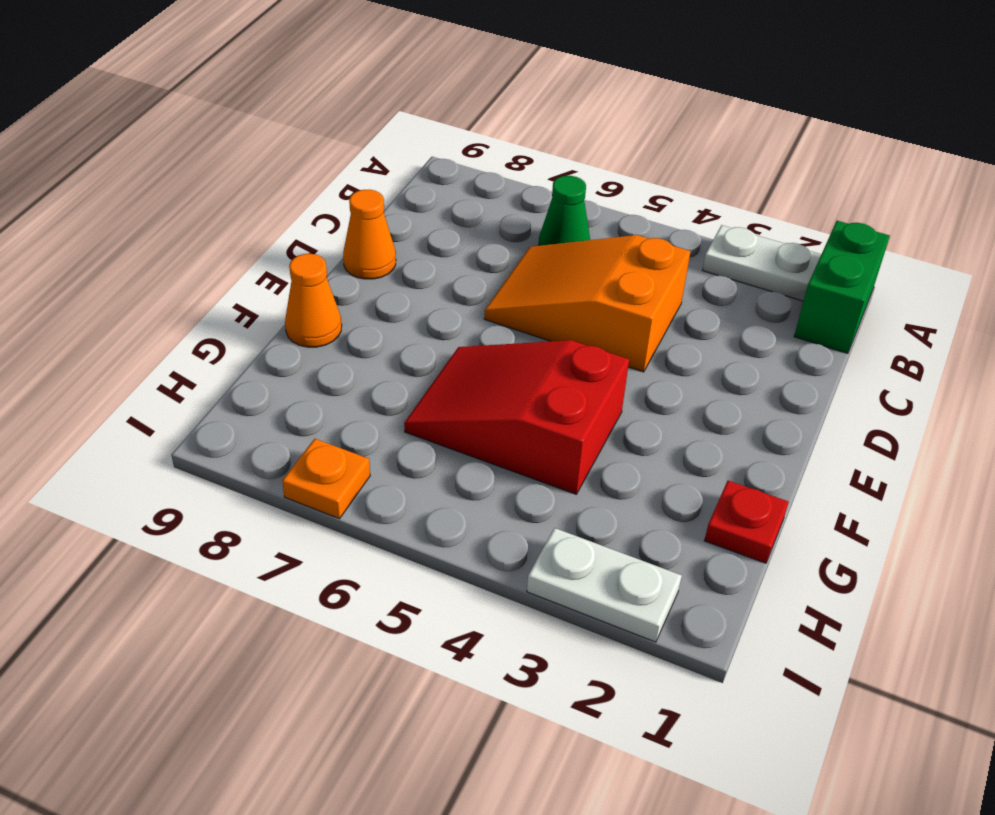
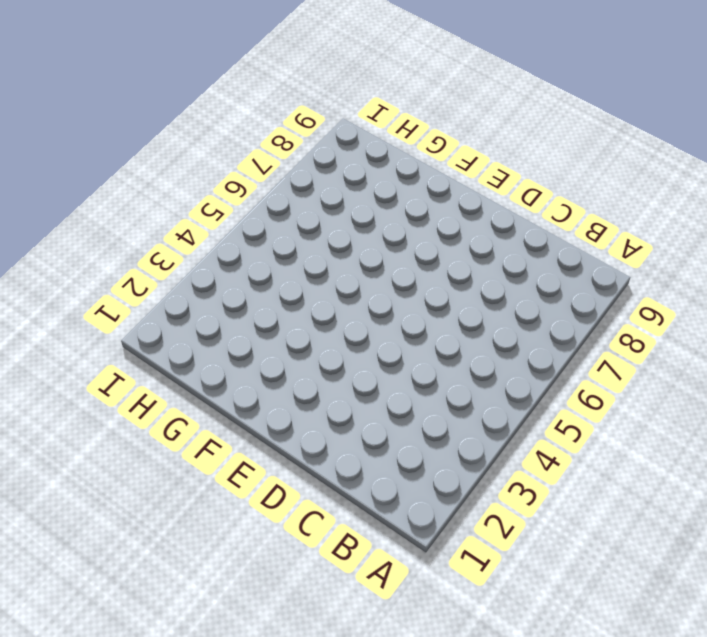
none -> green 1x2 brick [794,221,890,353]
none -> white 1x2 plate [703,225,821,301]

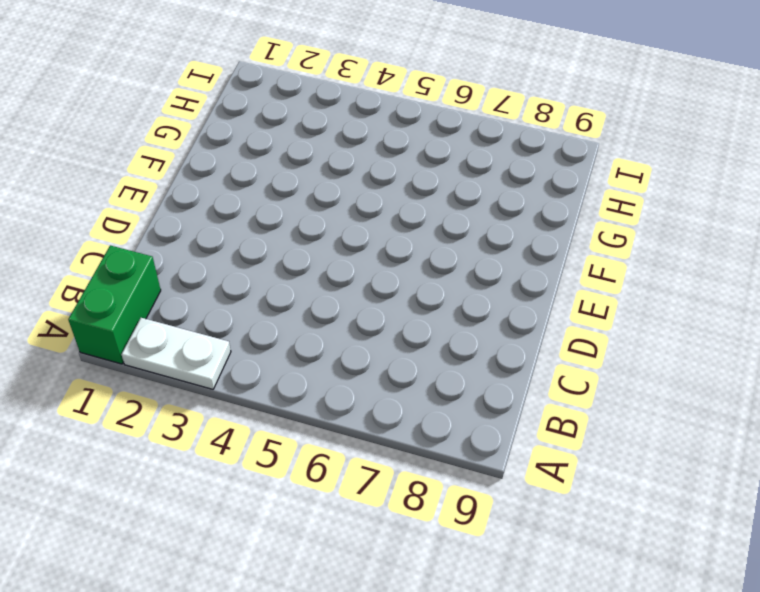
none -> green 1x1 cone [539,176,590,246]
none -> orange 2x3 slope [485,235,691,372]

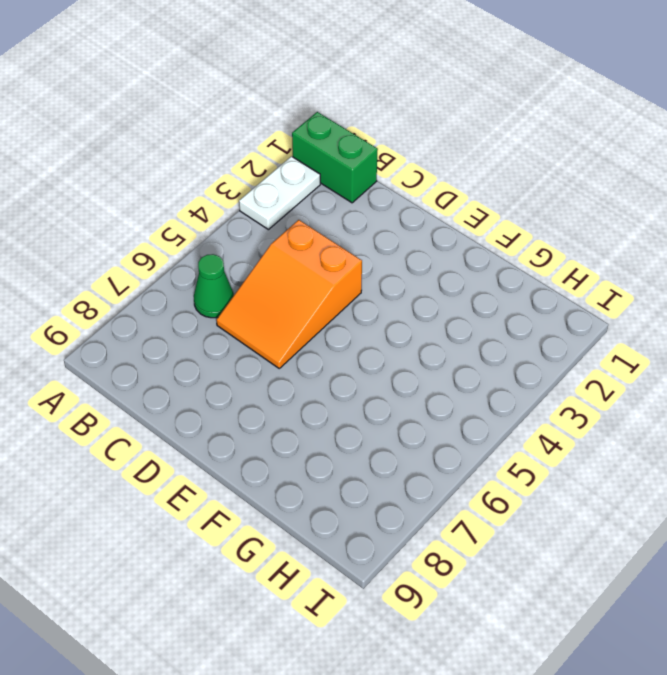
none -> orange 1x1 cone [343,190,396,279]
none -> red 2x3 slope [404,340,629,494]

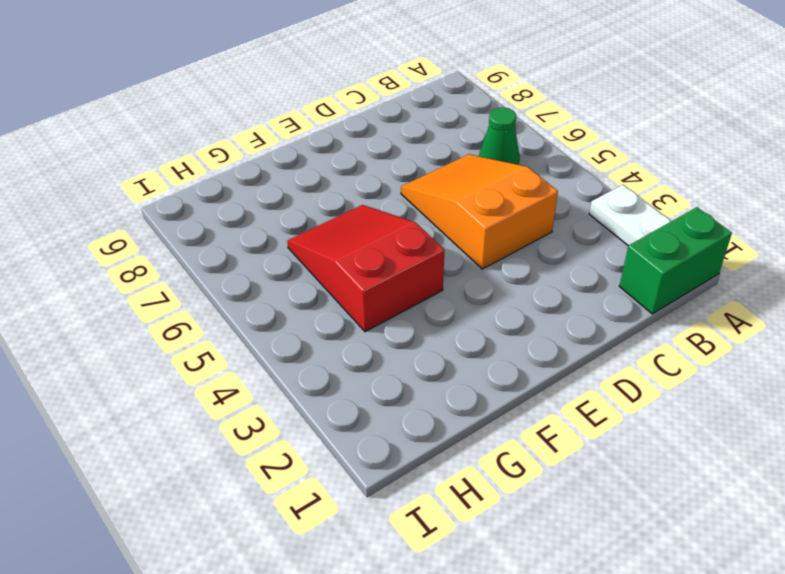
none -> orange 1x1 cone [343,190,396,279]
none -> orange 1x1 cone [285,254,342,347]

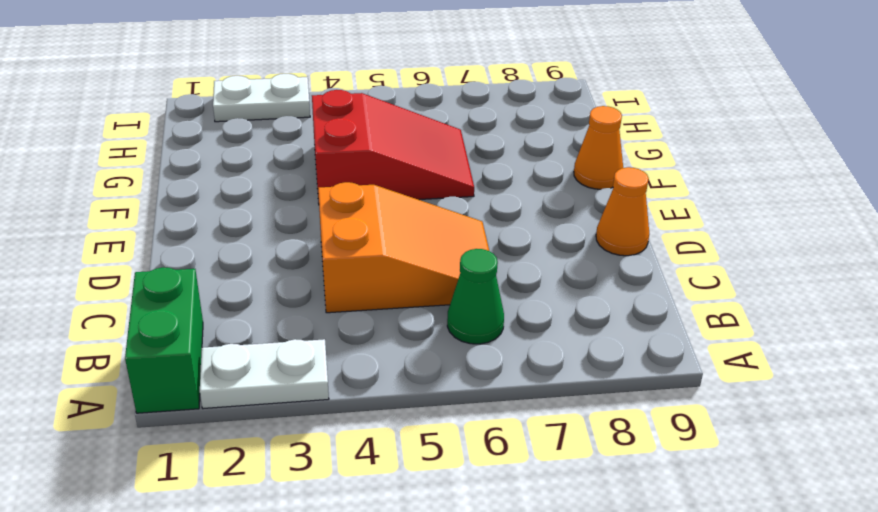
none -> red 1x1 plate [704,481,789,563]
none -> orange 1x1 plate [282,439,370,519]

